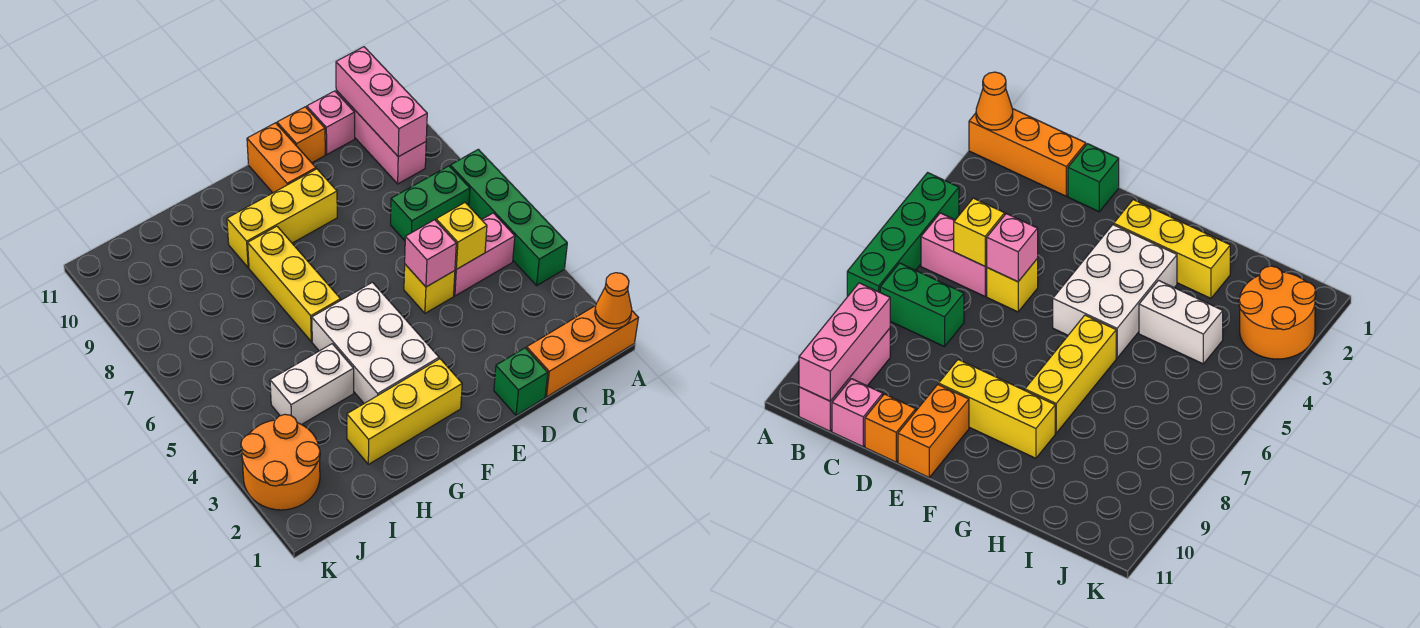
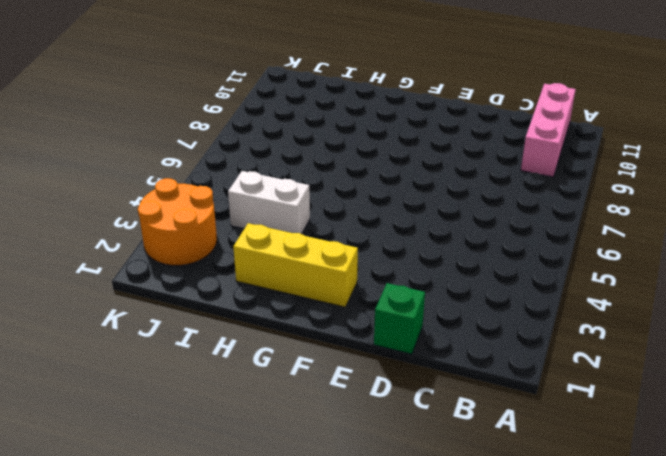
none -> orange 1x3 brick [527,306,638,397]
none -> green 1x4 brick [450,149,567,285]
none -> pink 1x2 brick [454,213,515,296]

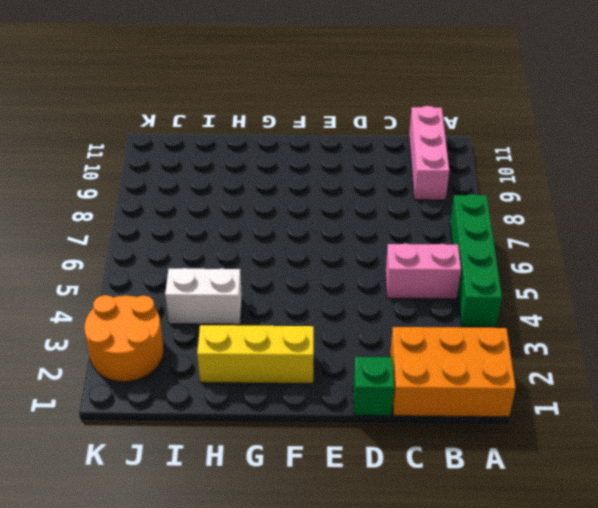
orange 2x3 brick [390,327,516,417] -> orange 1x3 brick [527,306,638,397]
none -> green 1x2 brick [391,166,470,240]
none -> pink 1x1 brick [307,91,355,154]
none -> yellow 1x1 brick [404,264,455,313]

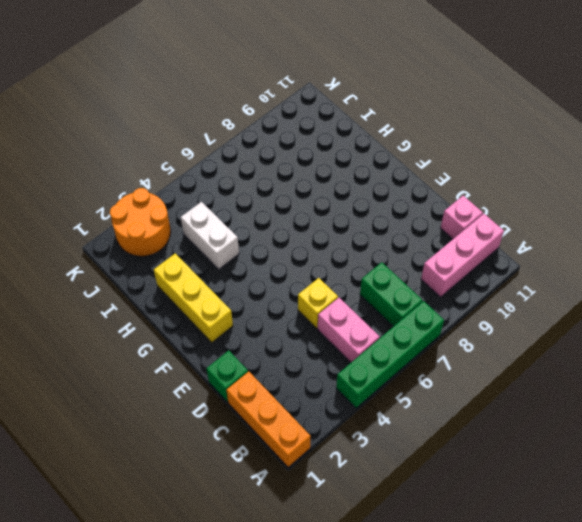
none -> orange 1x1 brick [277,107,325,163]
none -> yellow 1x3 brick [227,169,337,268]
none -> orange 1x2 brick [247,123,316,193]

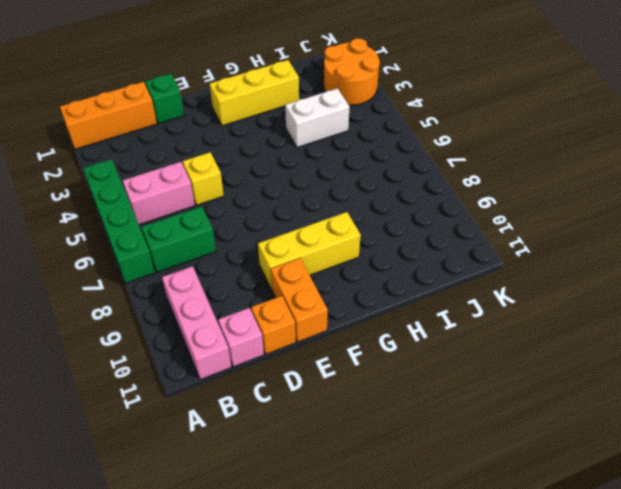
none -> white 2x3 brick [312,282,439,403]
none -> yellow 1x3 brick [248,226,341,342]
none -> orange 1x1 cone [595,273,632,328]

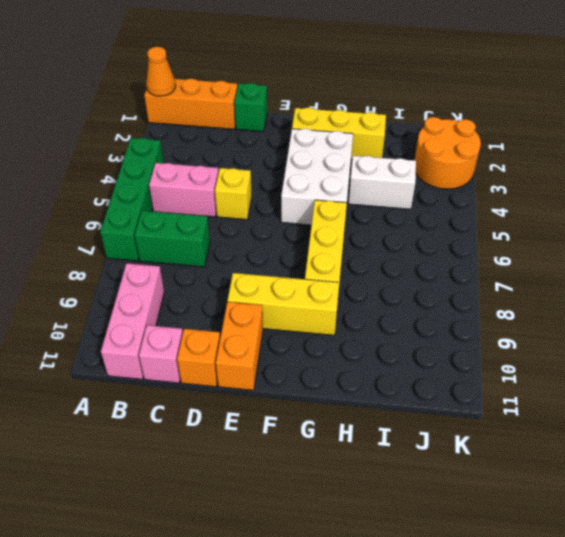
none -> pink 1x3 brick [336,47,427,157]
none -> yellow 1x1 brick [436,203,487,269]
none -> pink 1x1 brick [405,220,456,287]

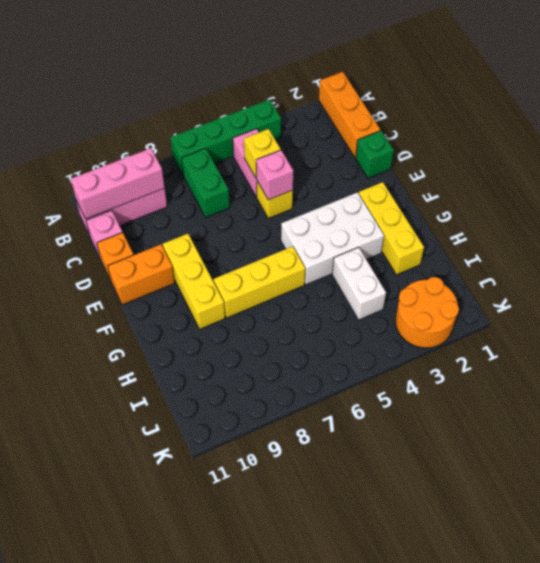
none -> orange 1x1 cone [595,273,632,328]

